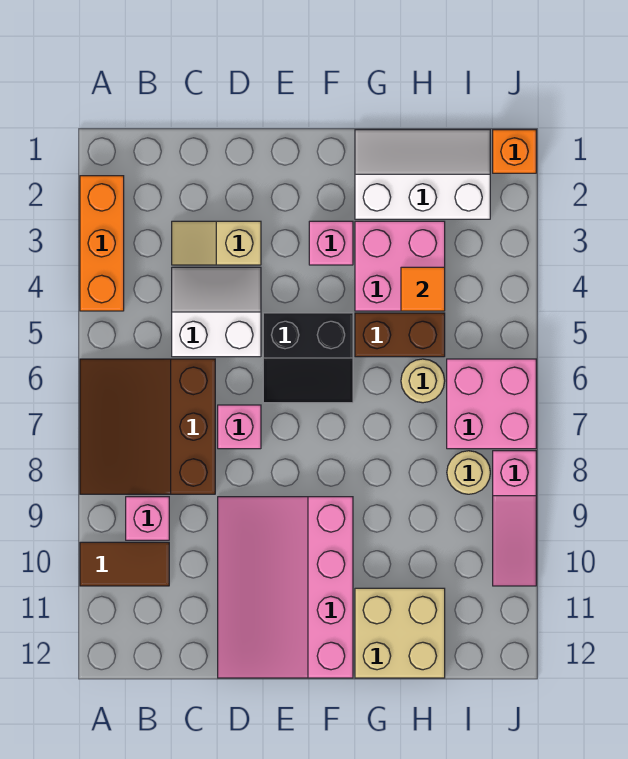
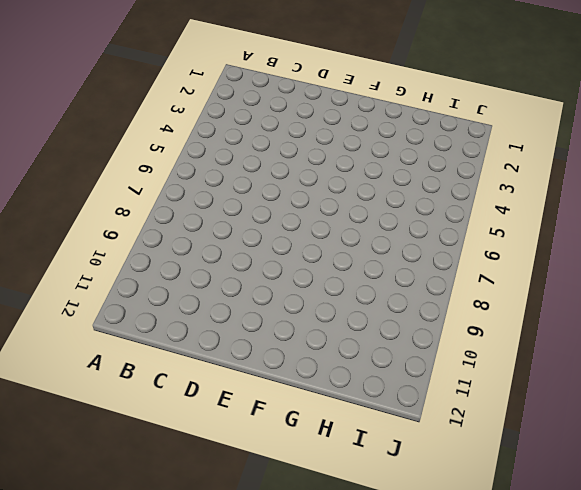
none -> orange 1x3 brick [80,176,124,311]
none -> brown 3x3 slope [80,359,215,494]
none -> brown 1x2 tile [80,542,169,586]

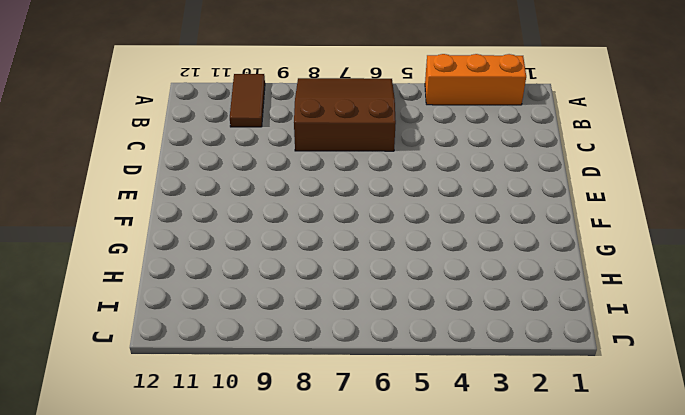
none -> pink 1x1 brick [126,497,169,540]
none -> tan 1x2 slope [172,221,261,265]
none -> white 2x2 slope [172,267,261,357]

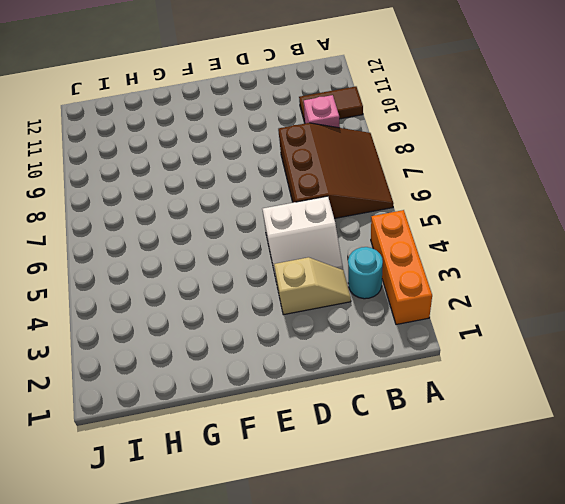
cyan 1x1 round brick [348,247,383,299] -> none
none -> pink 1x1 brick [218,405,261,449]
none -> pink 3x4 slope [218,497,353,678]
none -> black 2x2 slope [263,313,353,403]

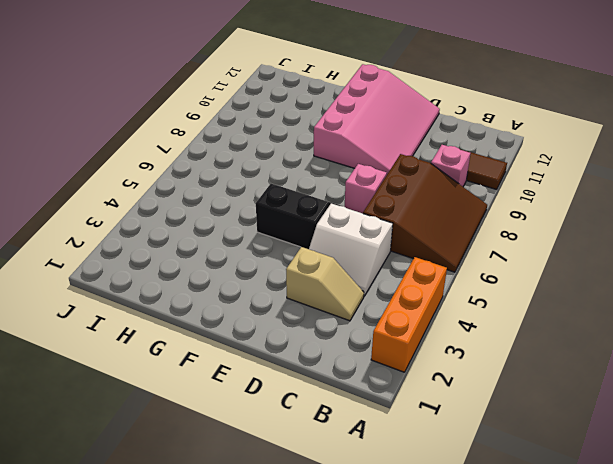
none -> pink 1x1 brick [309,221,353,265]
none -> white 2x3 slope [355,130,490,219]
none -> pink 2x2 brick [355,221,445,311]

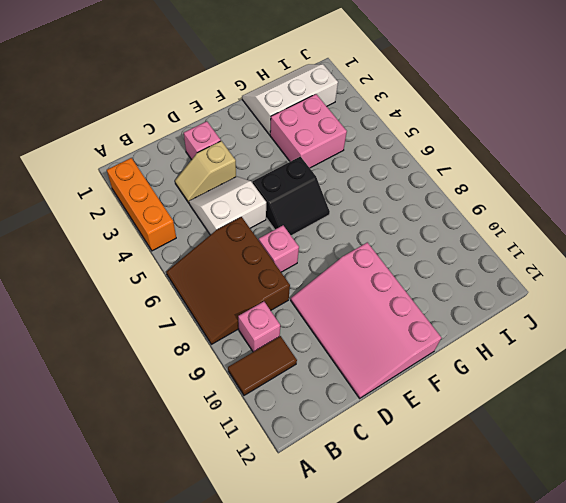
pink 1x1 brick [184,121,221,160] -> pink 1x1 brick moved to [309,221,353,265]
none -> brown 1x2 brick [355,313,445,357]
none -> tan 2x2 brick [355,588,445,678]
none -> tan 1x1 round brick [401,359,445,403]

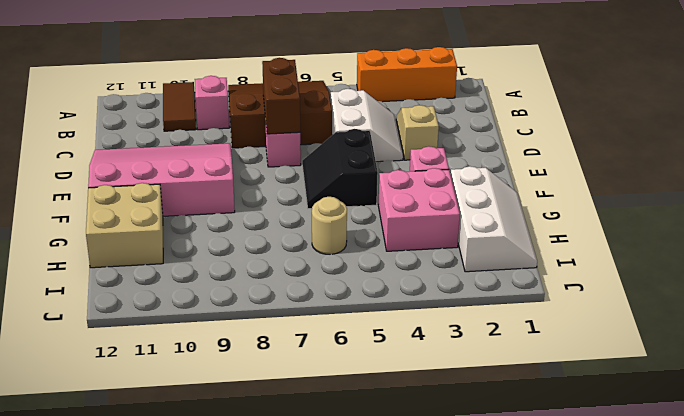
brown 1x2 brick [262,58,300,134] -> brown 1x2 brick moved to [355,313,445,357]
none -> pink 2x2 brick [447,359,536,449]
none -> tan 1x1 round brick [447,451,490,494]
none -> orange 1x1 brick [493,130,536,173]

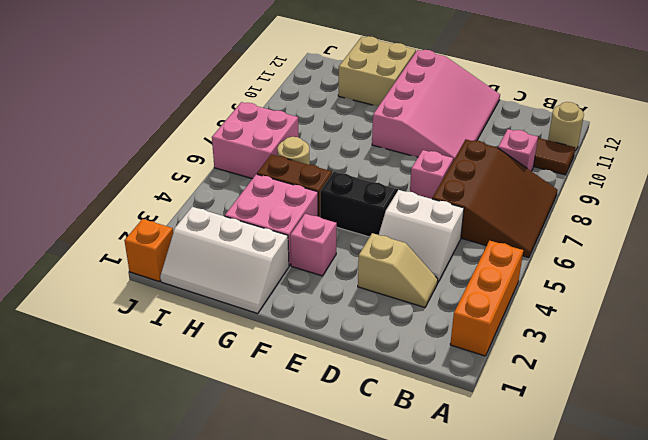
tan 1x1 round brick [548,102,584,150] -> tan 1x1 round brick moved to [447,451,490,494]
none -> pink 1x3 slope [493,451,536,586]
none -> orange 1x1 tile [401,267,445,311]

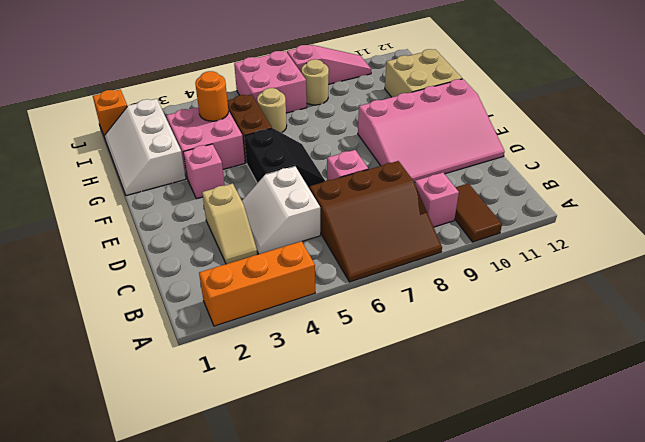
orange 1x1 round brick [195,71,228,121] -> orange 1x1 tile [401,267,445,311]

